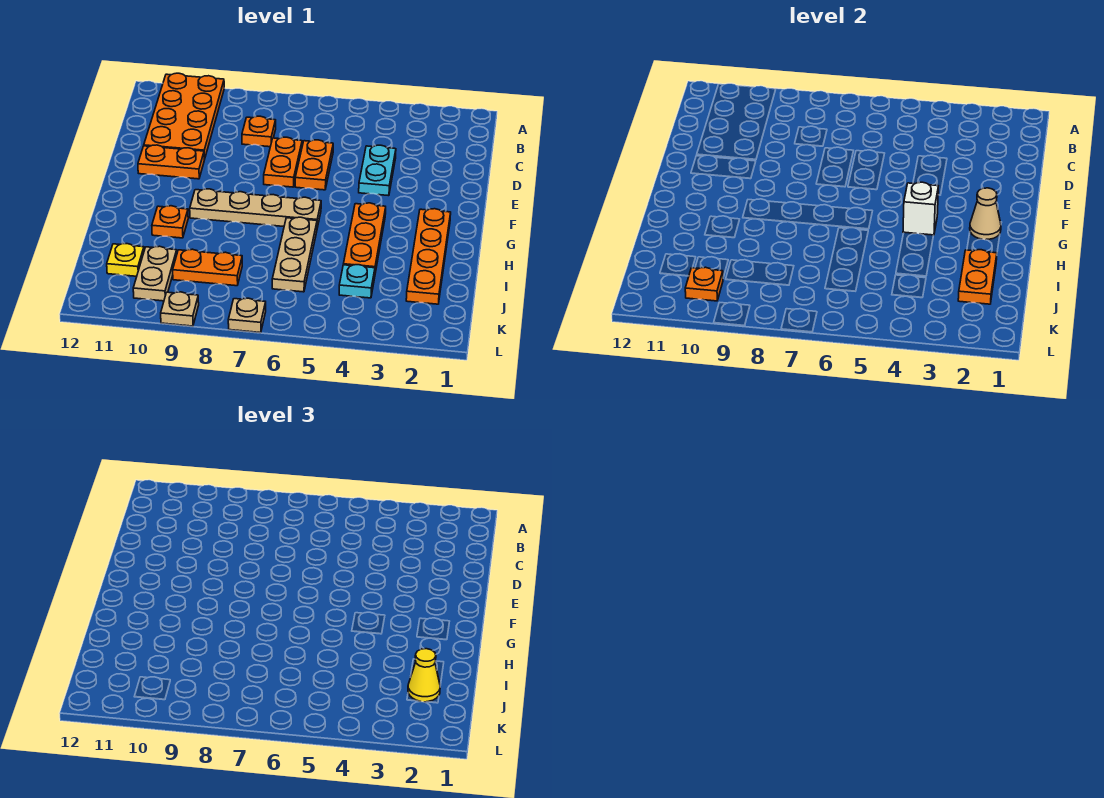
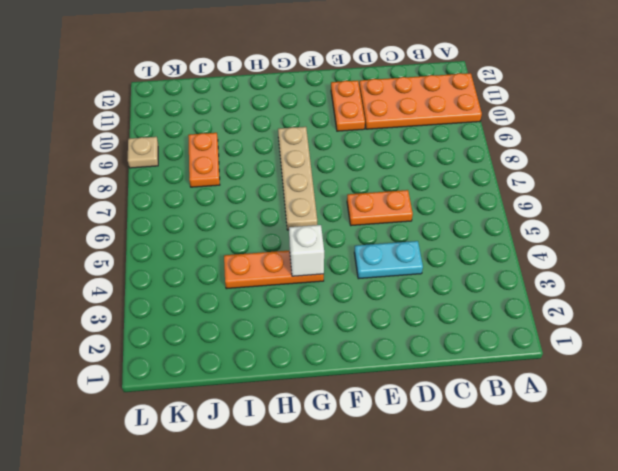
none -> orange 1x1 plate [242,116,276,147]
none -> orange 1x2 plate [264,137,302,187]
none -> orange 1x4 plate [406,209,451,304]

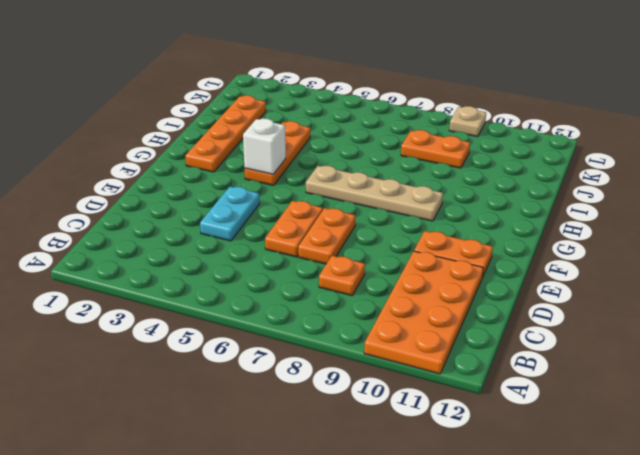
none -> tan 1x3 plate [272,217,317,292]
none -> orange 1x1 plate [152,206,188,238]
none -> cyan 1x1 plate [339,265,375,298]

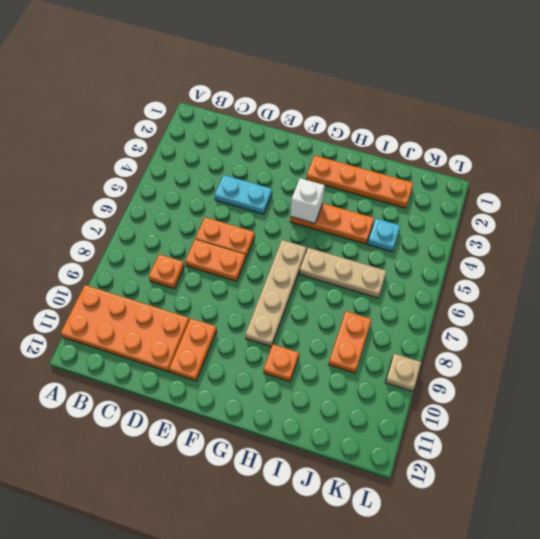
none -> tan 1x2 plate [133,246,177,301]
none -> yellow 1x1 plate [107,244,144,276]
none -> tan 1x1 plate [228,298,266,333]

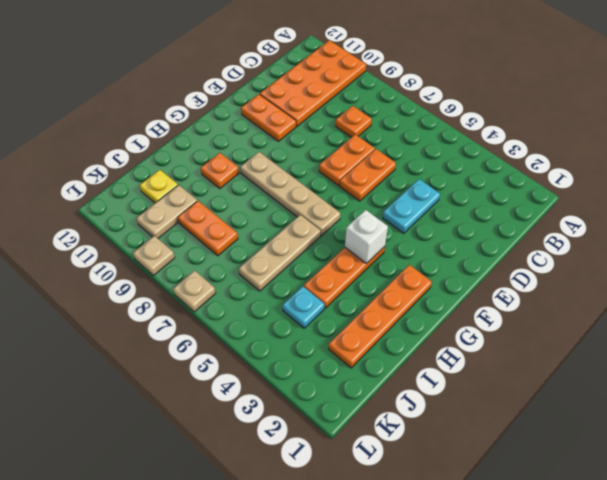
none -> tan 1x1 cone [970,188,1001,240]
none -> orange 1x2 plate [958,250,997,304]
none -> orange 1x1 plate [685,267,723,301]

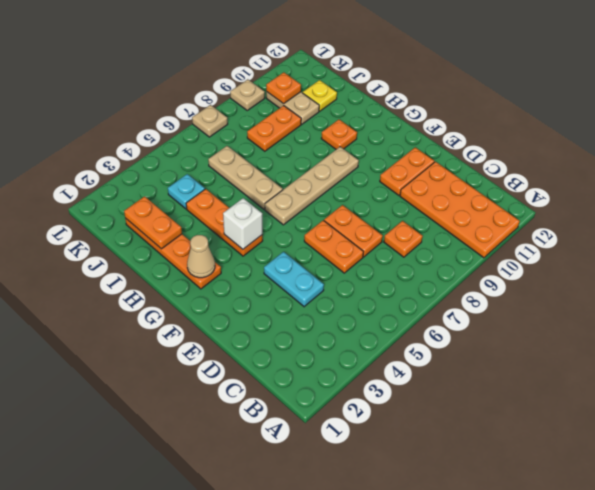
none -> yellow 1x1 cone [408,649,440,702]

